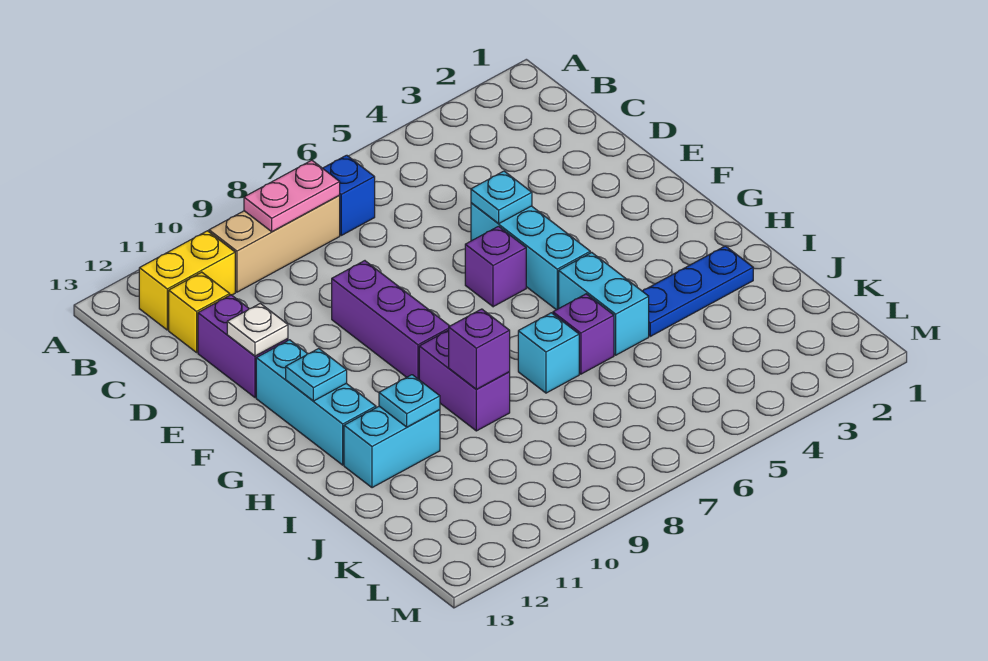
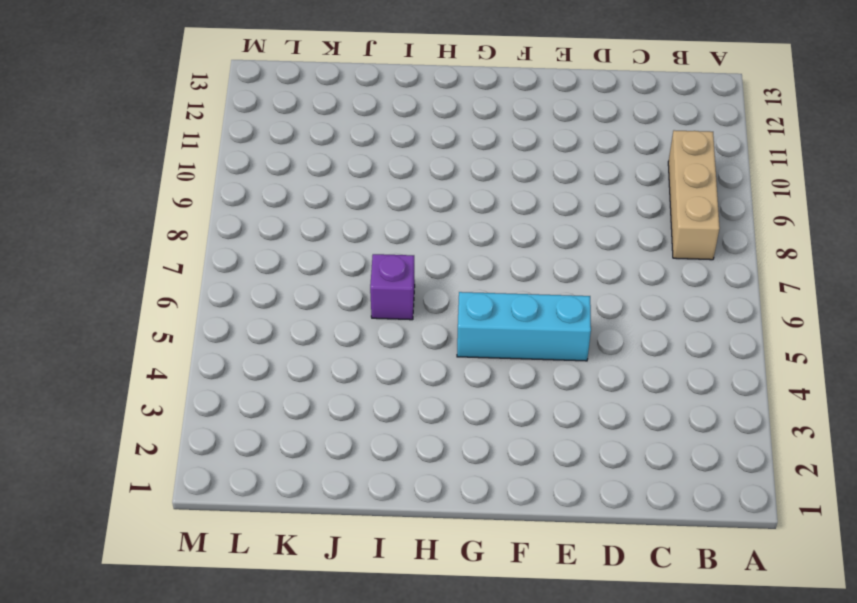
none -> blue 1x1 brick [323,155,375,235]
none -> yellow 1x2 brick [139,231,235,330]
none -> yellow 1x1 brick [169,272,230,352]

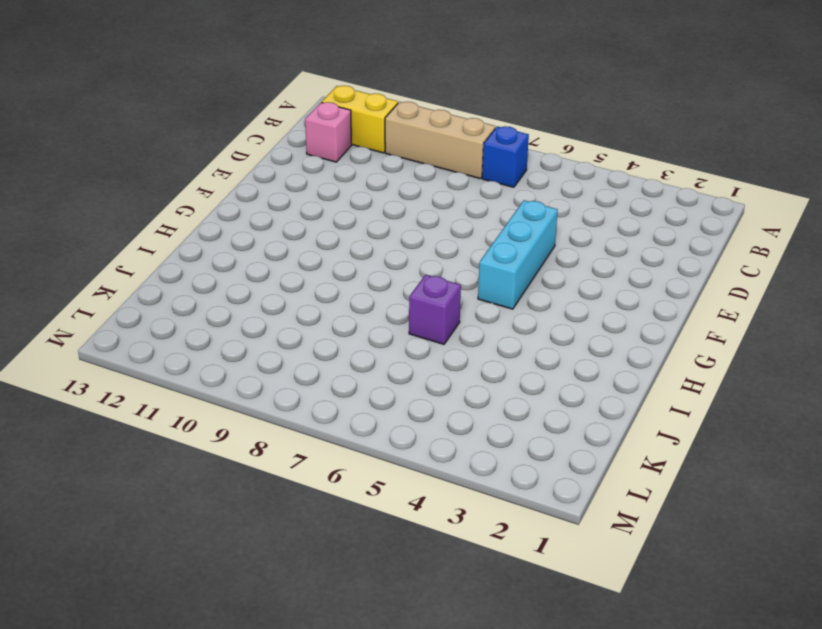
pink 1x1 brick [305,102,351,162] -> yellow 1x1 brick [169,272,230,352]
none -> purple 1x2 brick [198,295,288,398]
none -> purple 1x3 brick [332,261,449,379]
none -> purple 1x1 brick [465,226,526,307]

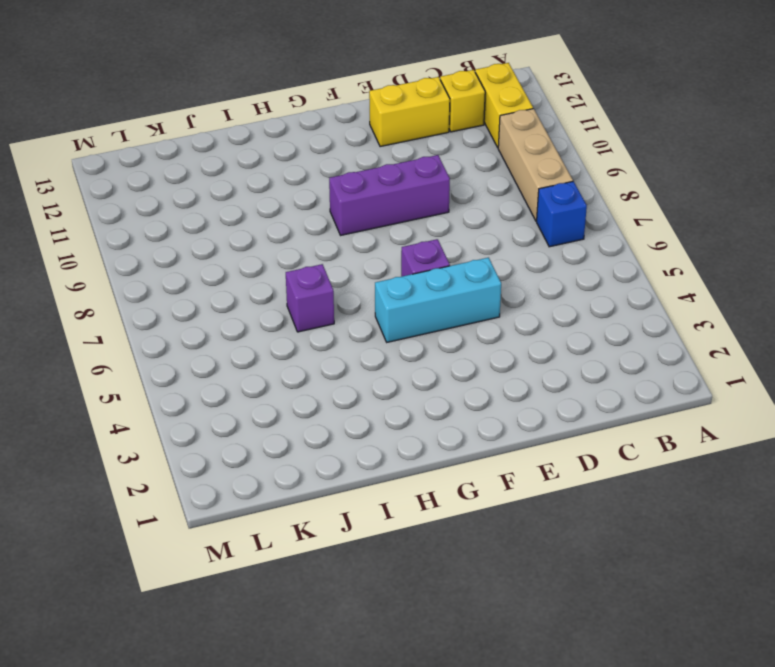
yellow 1x2 brick [369,77,450,147] -> purple 1x2 brick [198,295,288,398]
none -> cyan 1x3 brick [256,340,376,465]
none -> cyan 1x2 brick [559,252,649,355]
none -> purple 1x2 brick [419,330,510,431]

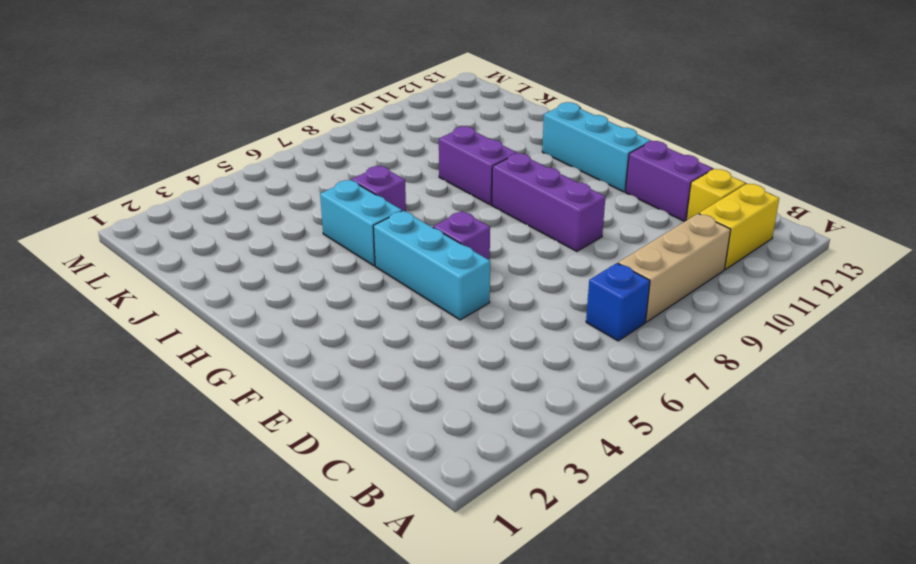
none -> blue 1x3 plate [643,246,753,336]
none -> cyan 1x1 brick [518,313,579,393]
none -> cyan 1x2 brick [344,406,440,488]

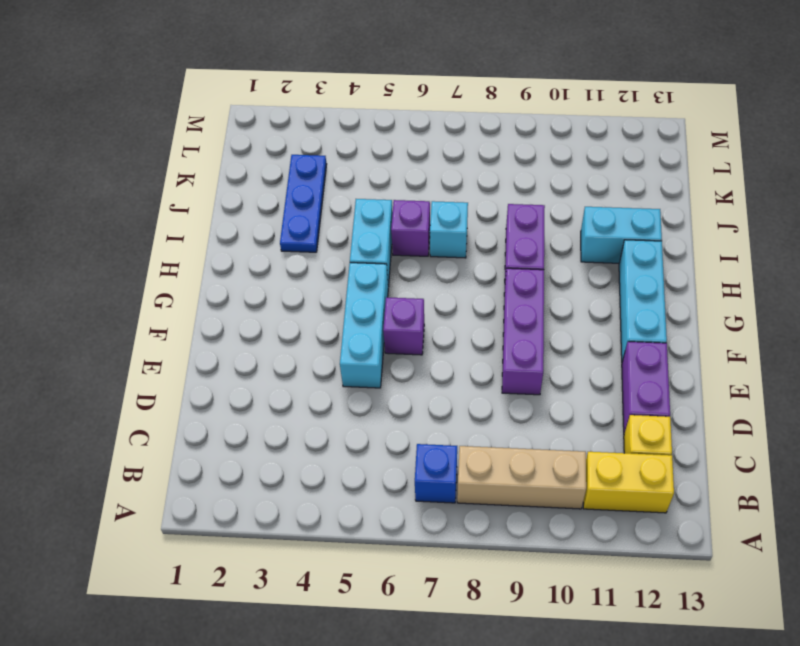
blue 1x3 plate [280,155,327,252] -> blue 1x3 plate turned to [643,246,753,336]
none -> pink 1x2 plate [244,160,340,232]
none -> cyan 1x1 plate [471,171,532,224]
none -> white 1x1 plate [227,303,288,356]

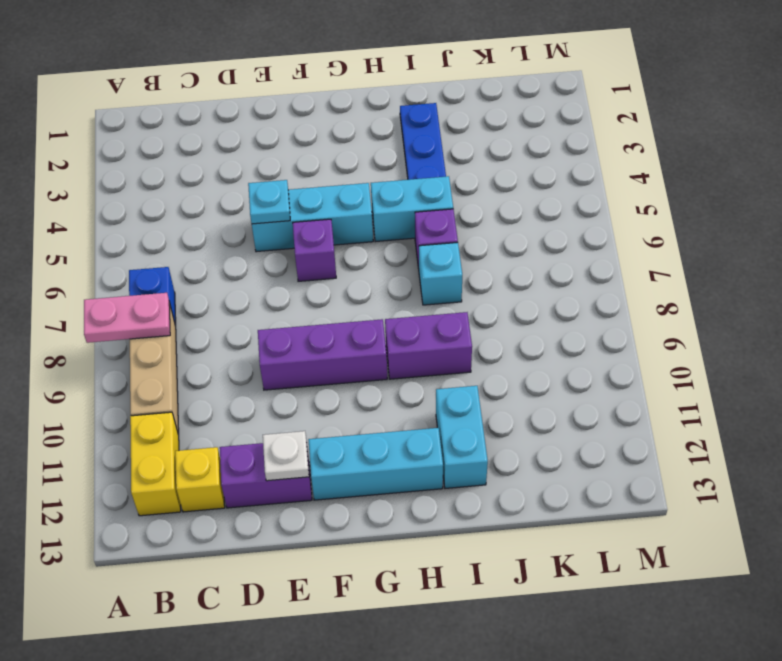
pink 1x2 plate [84,293,170,343] -> pink 1x2 plate turned to [244,160,340,232]
none -> cyan 1x1 plate [286,348,347,401]
none -> purple 1x1 brick [449,309,510,389]
none -> cyan 1x1 plate [379,375,440,427]

